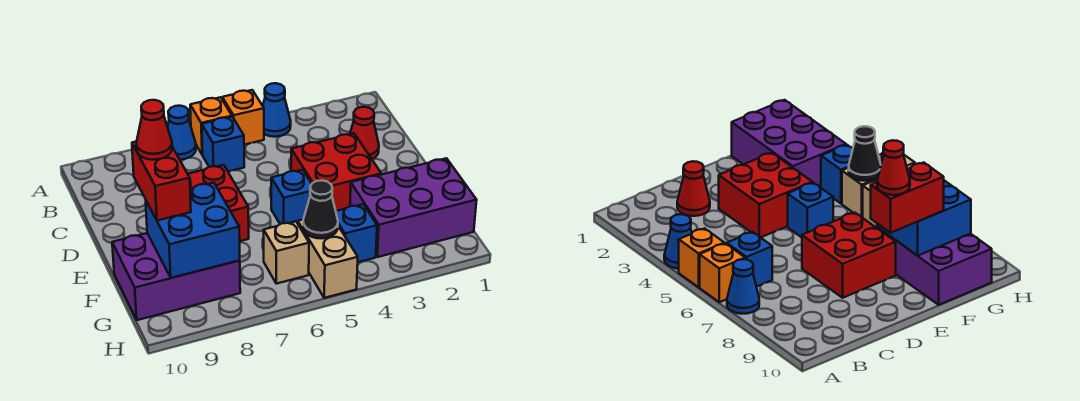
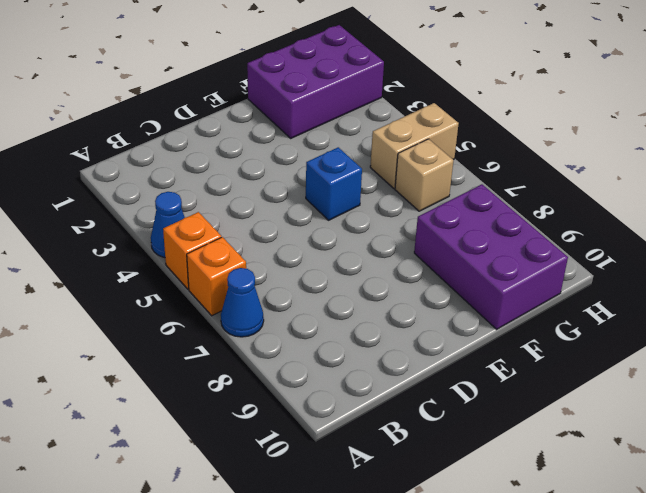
purple 2x3 brick [247,25,384,138] -> purple 2x3 brick turned to [350,158,477,257]
none -> blue 1x1 brick [202,117,244,171]
none -> red 1x1 cone [350,107,379,159]
none -> red 2x2 brick [291,133,381,211]

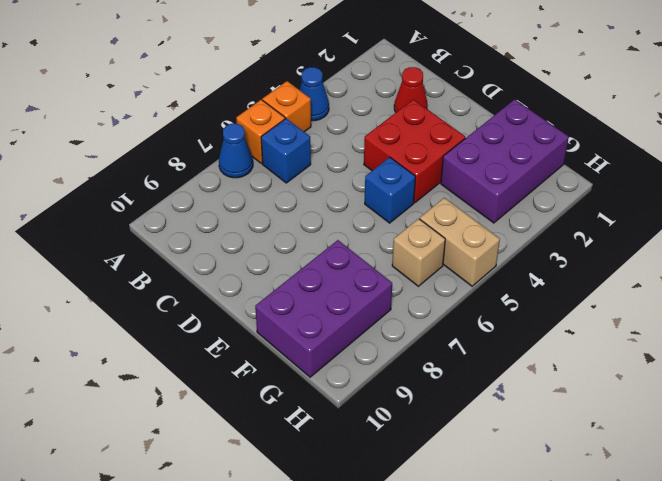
none -> red 2x2 brick [188,165,249,241]
none -> blue 1x1 brick [336,204,377,262]
none -> blue 2x2 brick [146,183,240,278]

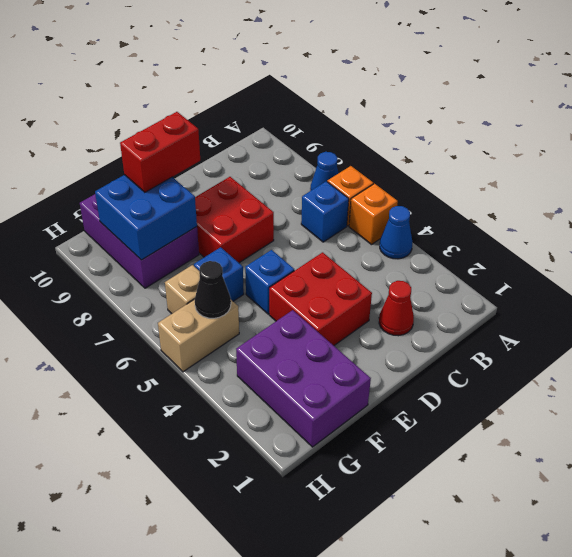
blue 1x1 brick [194,247,244,301] -> blue 1x1 brick moved to [336,204,377,262]
none -> red 1x1 cone [136,100,172,160]

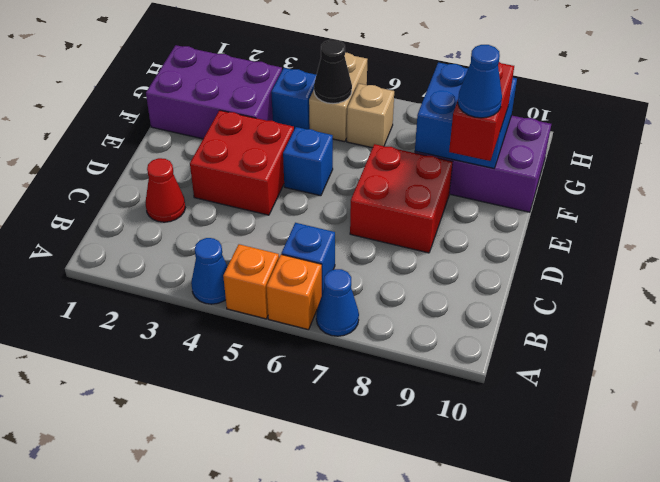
blue 1x1 cone [458,45,502,118] -> red 1x1 cone [136,100,172,160]

